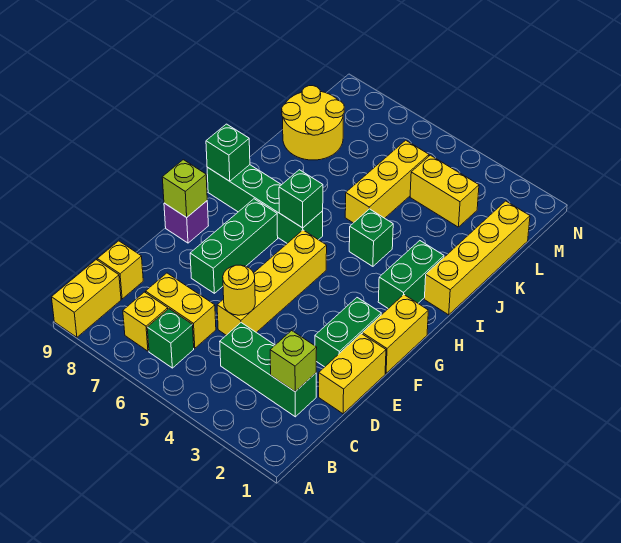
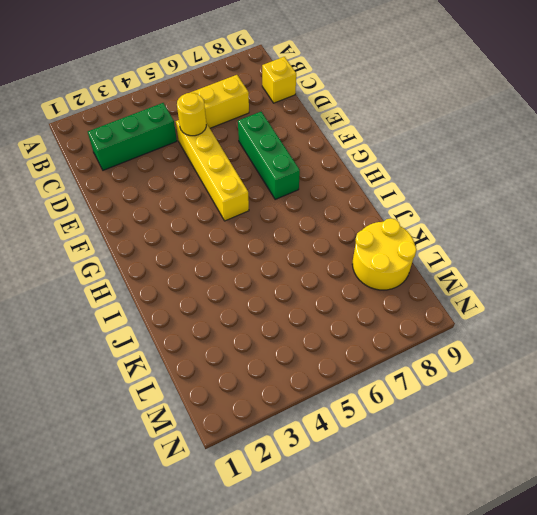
none -> yellow 1x2 brick [52,260,121,337]
none -> green 1x1 brick [147,309,194,368]
none -> yellow 1x1 brick [123,292,168,351]

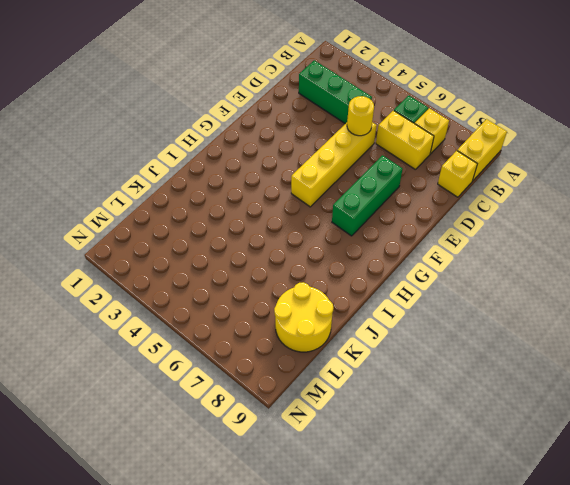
none -> yellow 1x2 brick [319,334,386,414]
none -> green 1x2 brick [315,298,381,367]
none -> yellow 1x2 brick [362,295,428,373]

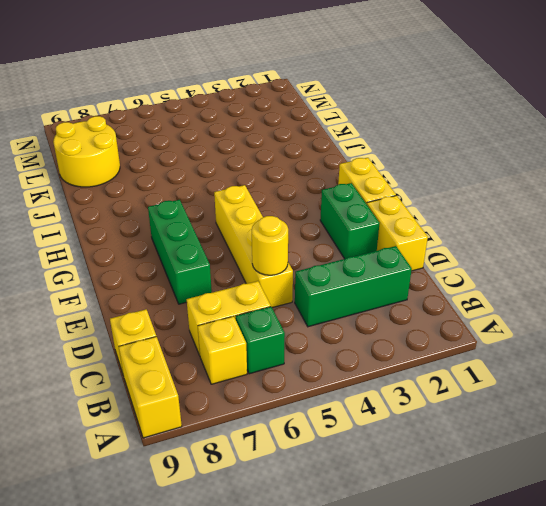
none -> purple 1x1 brick [164,201,208,243]
none -> green 1x2 brick [378,241,444,308]
none -> green 1x4 brick [207,165,323,243]

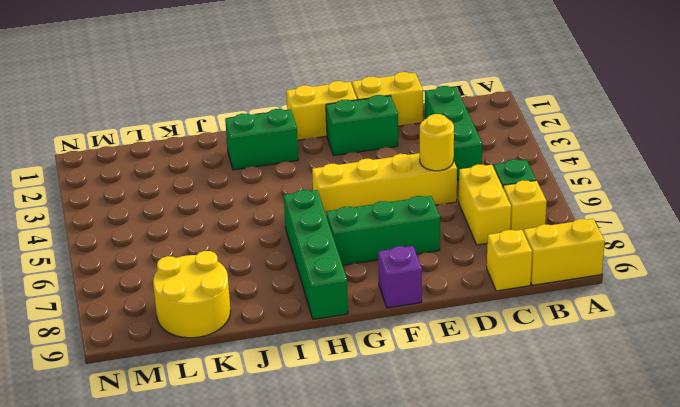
none -> yellow 1x4 brick [424,201,530,315]
none -> green 1x1 brick [349,209,393,266]
none -> yellow 1x3 brick [345,140,429,223]

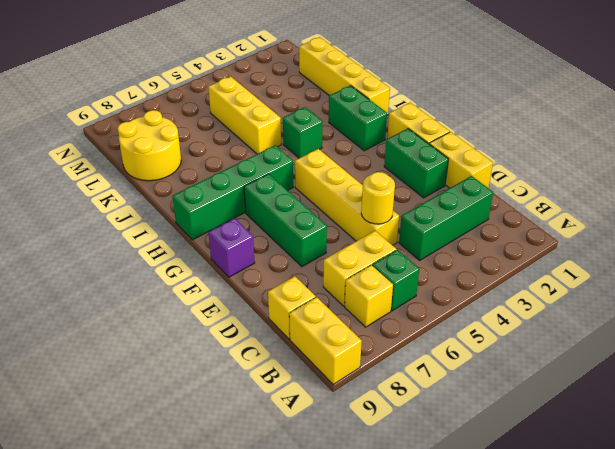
none -> yellow 1x2 brick [410,155,479,227]
none -> lime 1x1 brick [270,331,317,392]
none -> lime 1x1 brick [162,160,207,217]

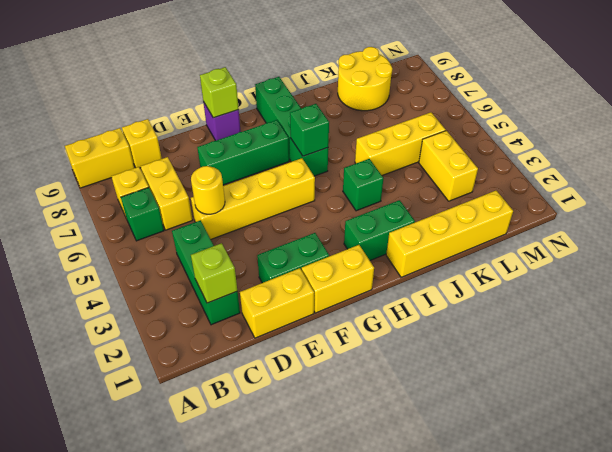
none -> green 1x1 brick [206,124,250,181]

